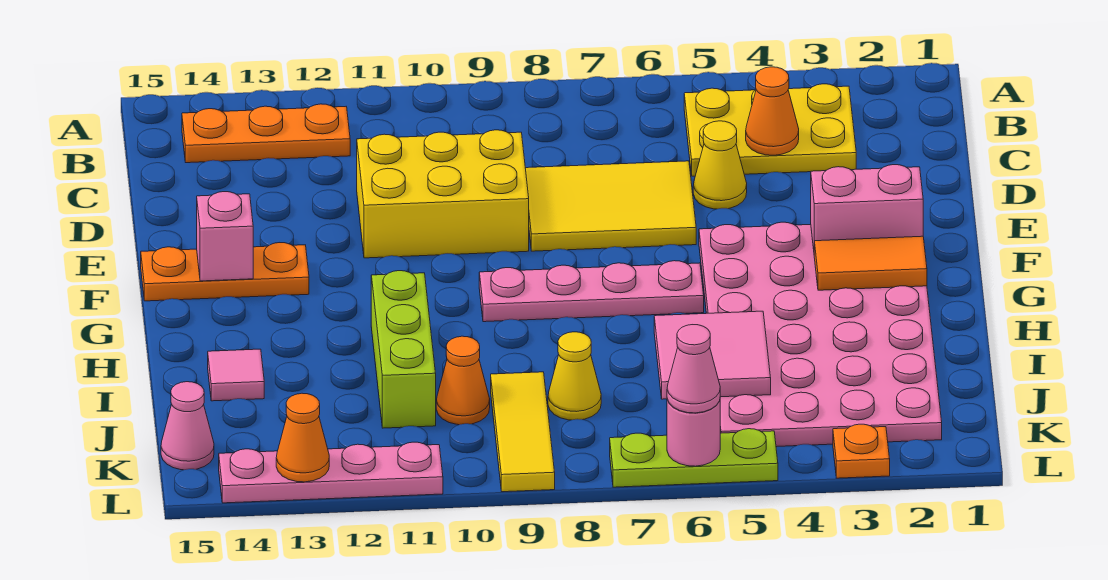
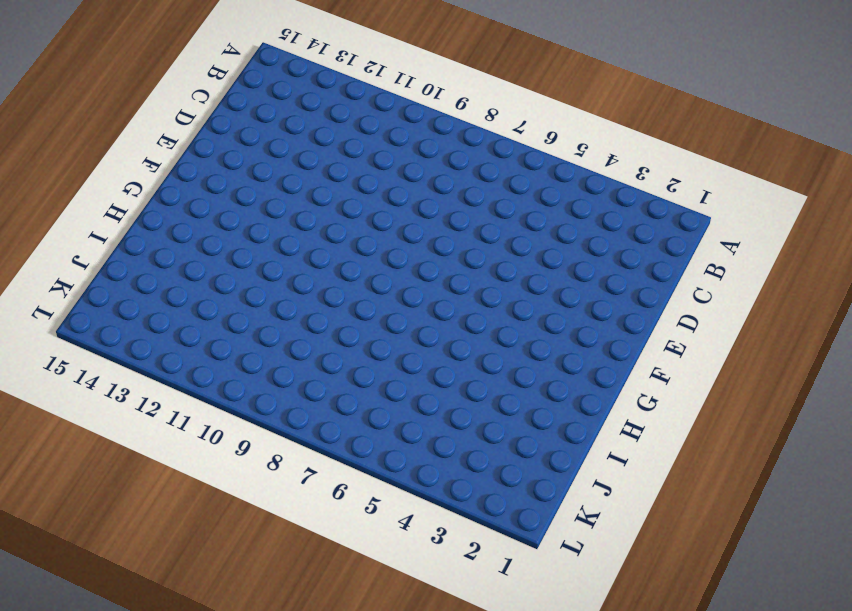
none -> yellow 2x3 plate [684,84,856,176]
none -> orange 1x3 plate [182,104,350,163]
none -> yellow 1x1 cone [693,121,747,209]

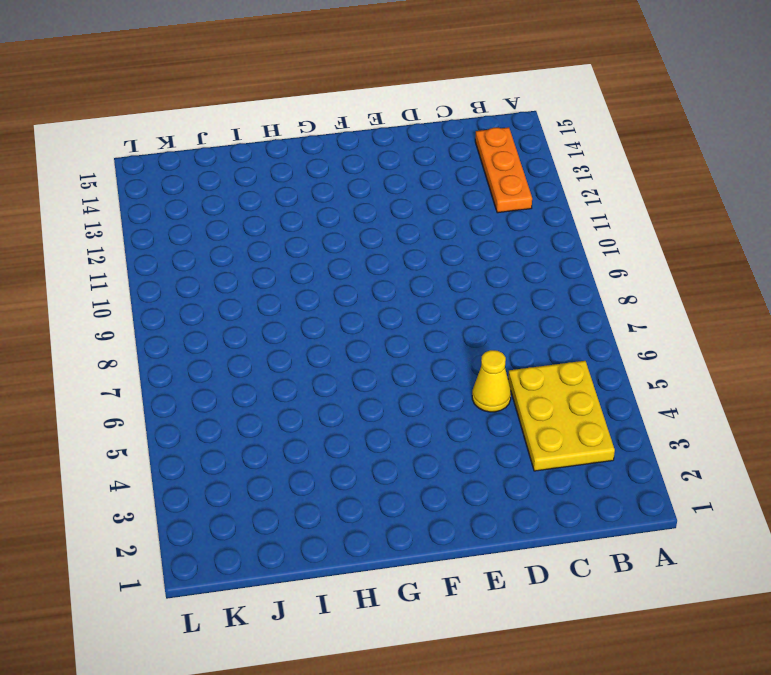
none -> yellow 2x3 tile [525,161,696,251]
none -> yellow 2x3 brick [357,130,529,258]
none -> pink 4x6 plate [699,222,942,447]

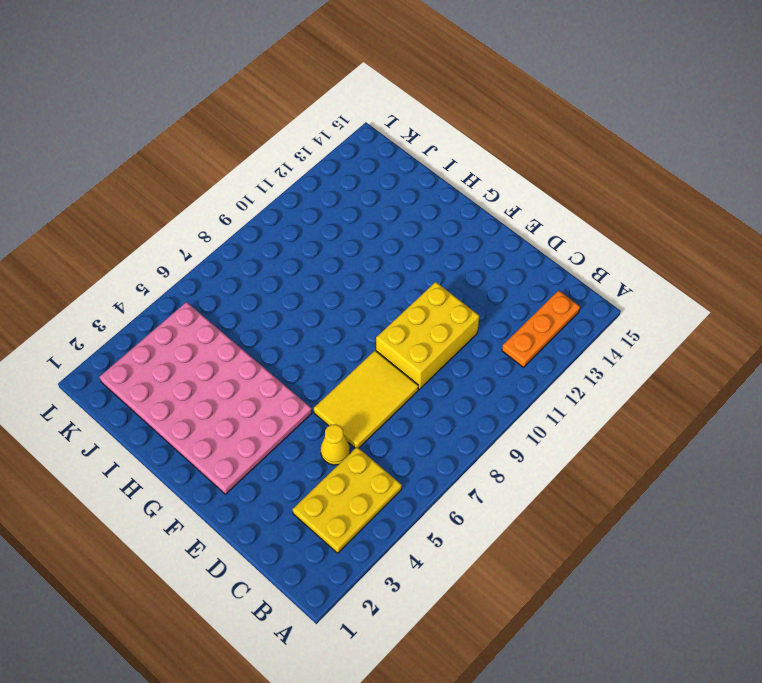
none -> orange 1x3 plate [141,243,309,301]
none -> pink 1x4 plate [479,261,704,322]
none -> lime 1x3 brick [371,271,436,428]

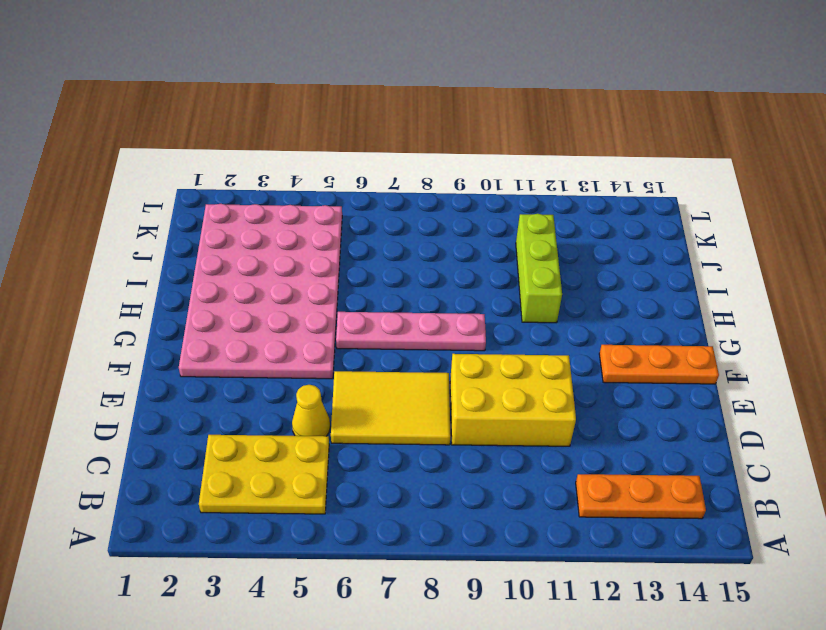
none -> pink 1x1 tile [208,349,264,401]
none -> yellow 1x1 cone [548,332,601,420]
none -> yellow 1x3 tile [491,372,555,492]

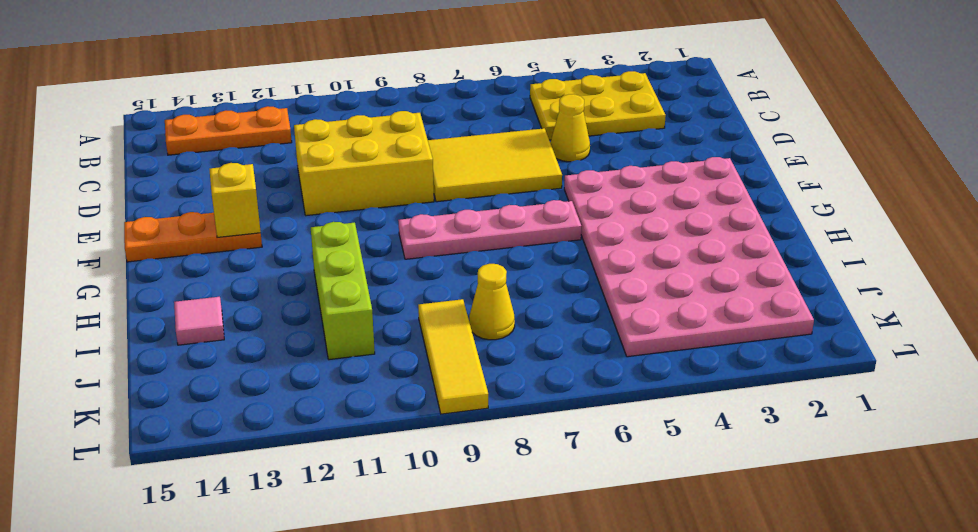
yellow 1x1 brick [209,163,261,237] -> none
none -> orange 1x1 cone [436,336,490,425]
none -> pink 1x1 cone [161,382,214,470]
none -> orange 1x1 plate [833,424,890,478]

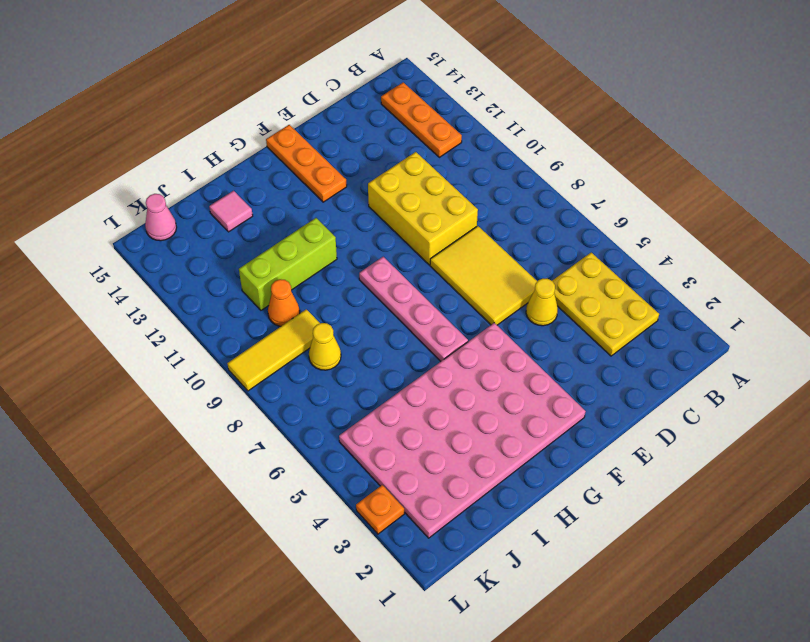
none -> lime 1x3 plate [610,429,778,487]
none -> pink 1x4 plate [219,442,443,503]
none -> orange 1x1 cone [746,67,799,155]

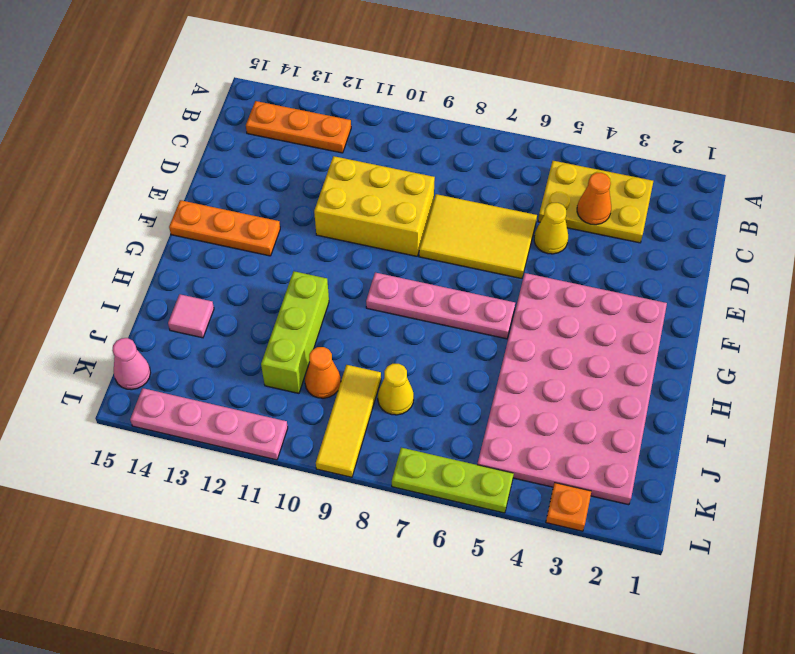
none -> pink 1x2 brick [811,165,923,249]
none -> pink 1x1 brick [197,192,253,281]
none -> orange 1x2 tile [814,236,927,290]

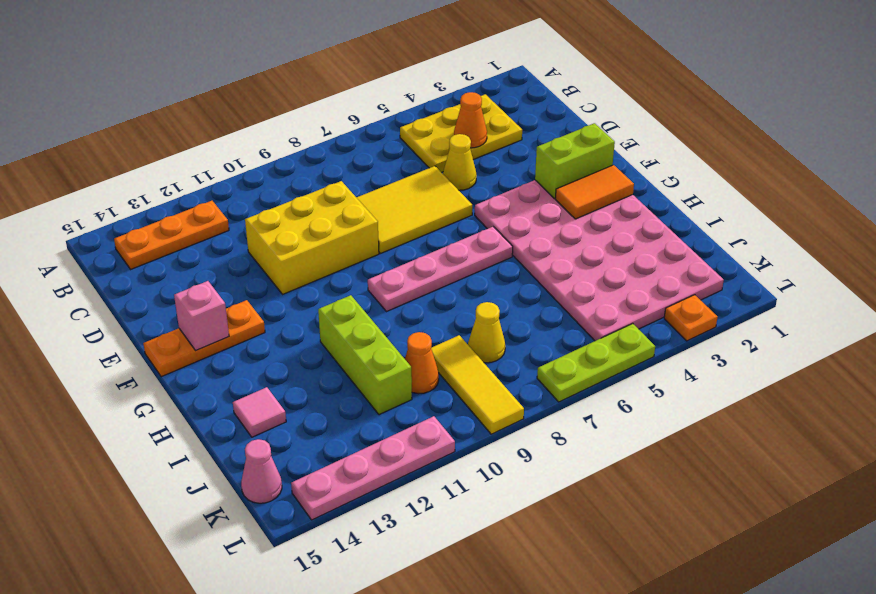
lime 1x2 brick [535,123,615,199] -> pink 1x2 brick [811,165,923,249]
none -> pink 2x2 tile [654,311,771,399]
none -> pink 1x1 round brick [667,399,720,466]
none -> orange 1x1 cone [276,393,329,482]

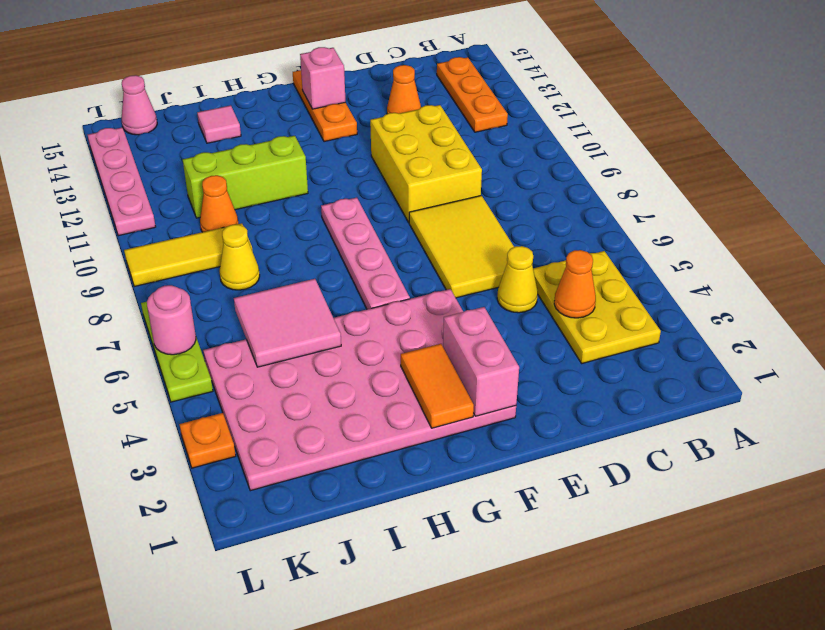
orange 1x1 cone [387,65,421,114] -> orange 1x1 cone moved to [276,393,329,482]
none -> pink 1x1 cone [667,325,720,413]

